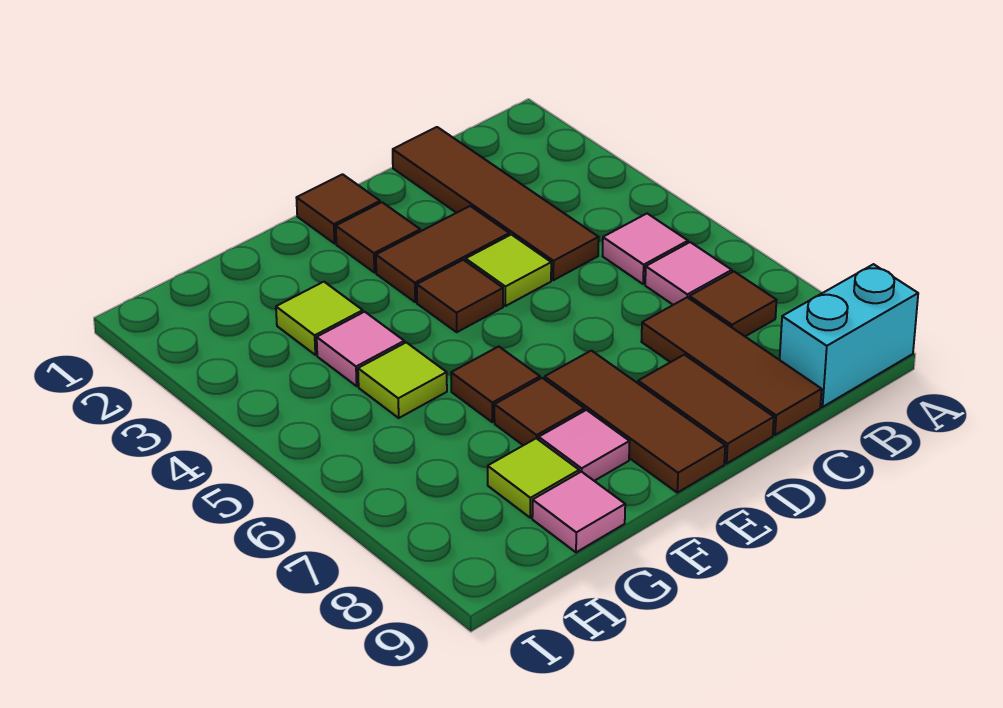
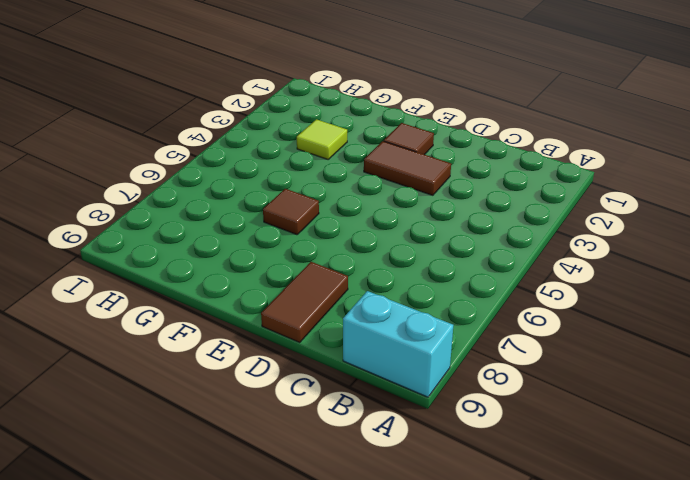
none -> pink 1x1 tile [603,214,688,284]
none -> pink 1x1 tile [645,242,732,305]
none -> brown 1x1 tile [689,272,776,336]

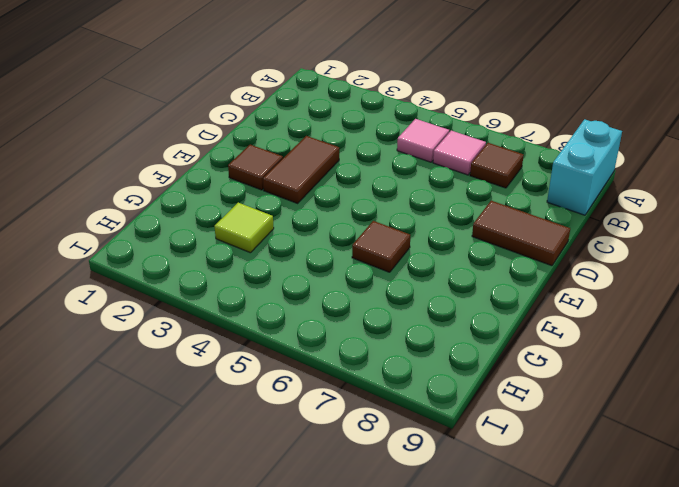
none -> brown 1x4 tile [393,127,599,280]
none -> brown 1x3 tile [641,297,822,435]
none -> lime 1x1 tile [466,235,551,306]

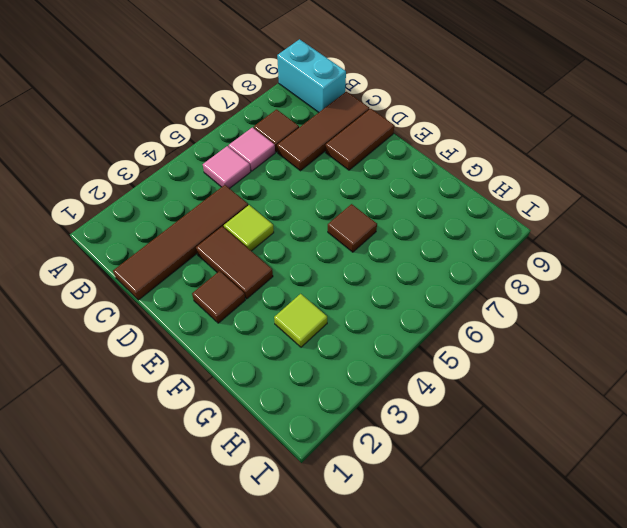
none -> brown 1x1 tile [297,174,380,243]
none -> brown 1x1 tile [417,260,503,332]
none -> brown 1x3 tile [545,351,725,493]

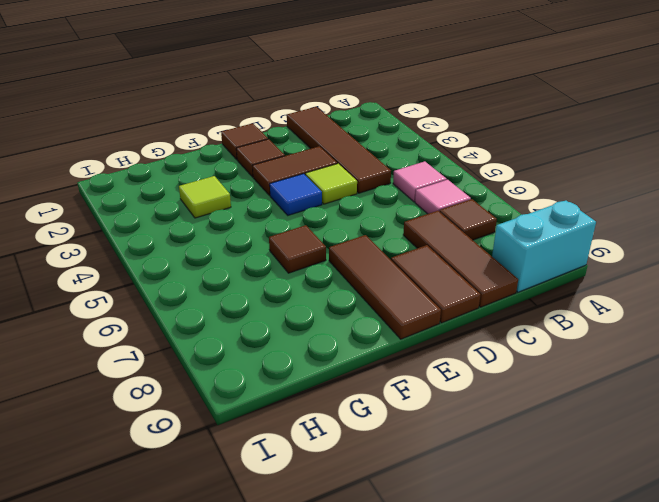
blue 1x1 tile [270,174,322,215] -> brown 1x1 tile [417,260,503,332]
none -> brown 1x1 tile [494,378,584,445]
none -> pink 1x1 tile [539,410,630,481]
none -> pink 1x1 tile [317,312,404,386]

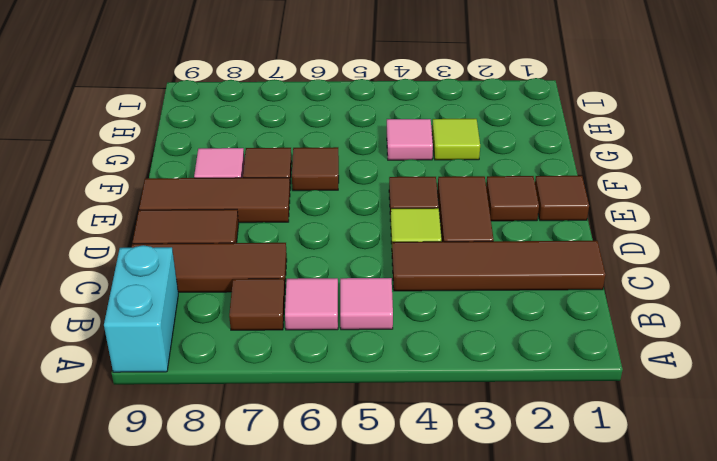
none -> lime 1x1 tile [358,342,447,418]
none -> lime 1x1 tile [488,438,579,518]
none -> pink 1x1 tile [532,472,625,552]

